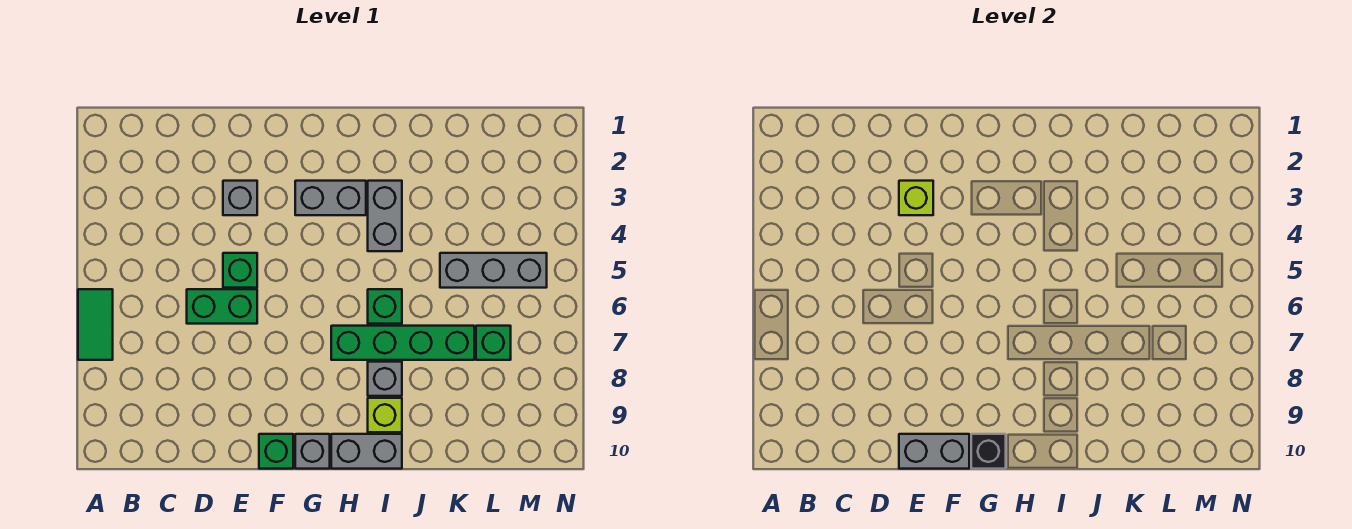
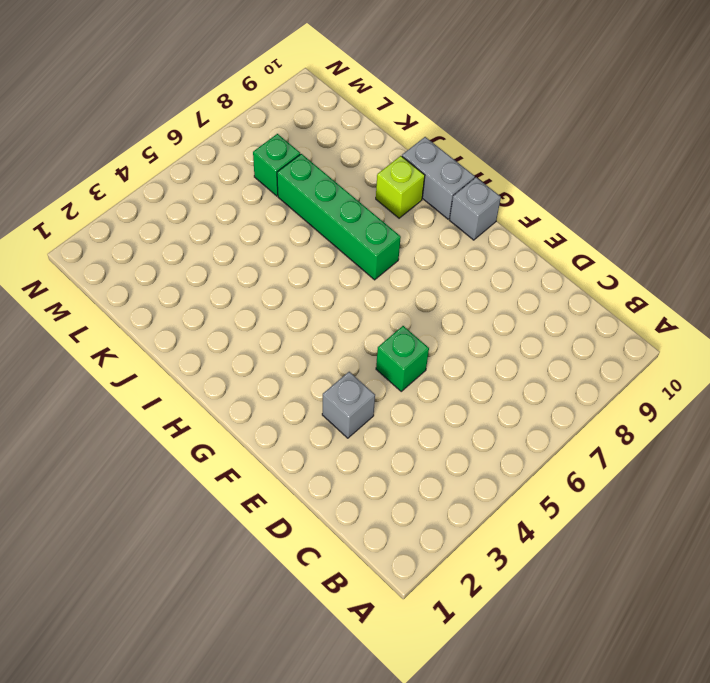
none -> green 1x2 tile [78,289,113,360]
none -> green 1x2 brick [187,289,257,324]
none -> green 1x1 brick [259,434,293,469]

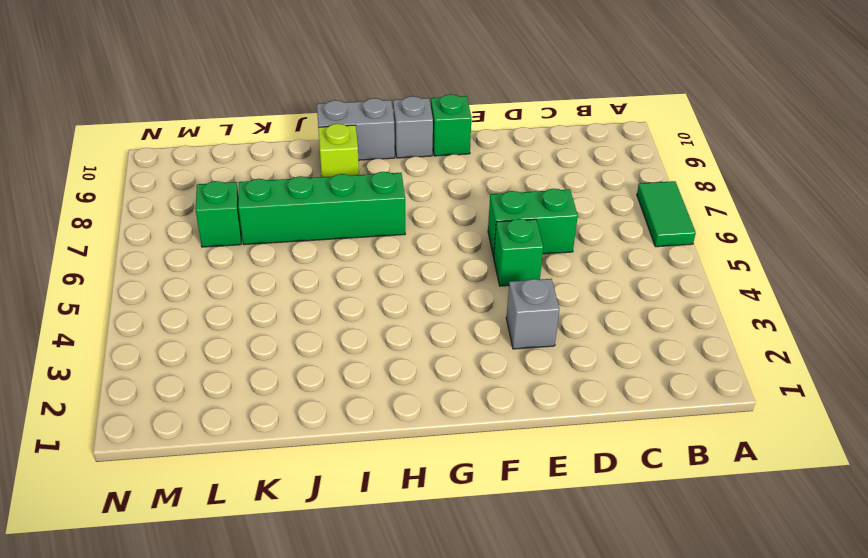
none -> grey 1x2 brick [295,181,366,215]
none -> grey 1x2 brick [368,181,402,251]
none -> green 1x1 brick [368,289,402,324]

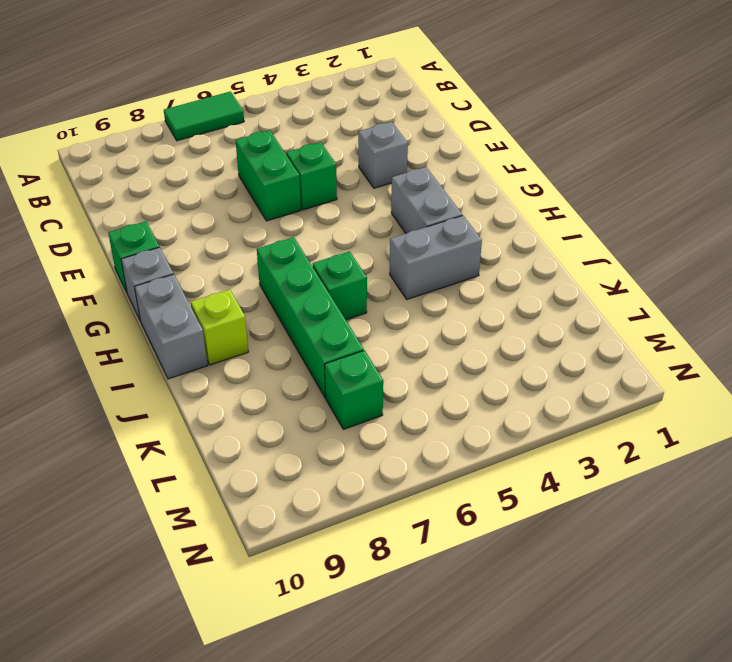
none -> grey 1x1 brick [368,362,402,396]
none -> grey 1x3 brick [440,253,547,288]
none -> lime 1x1 brick [899,181,933,215]

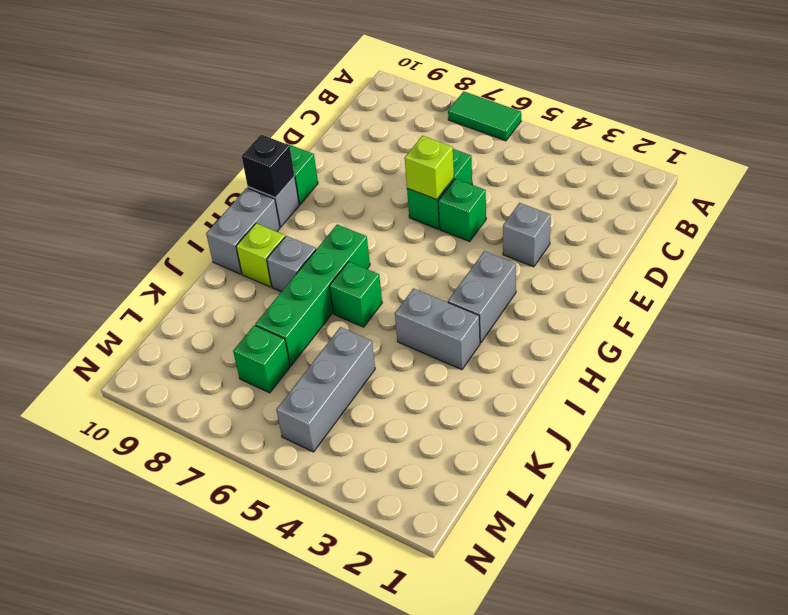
lime 1x1 brick [405,136,454,200] -> lime 1x1 brick moved to [899,181,933,215]
none -> grey 1x2 brick [899,434,969,469]

